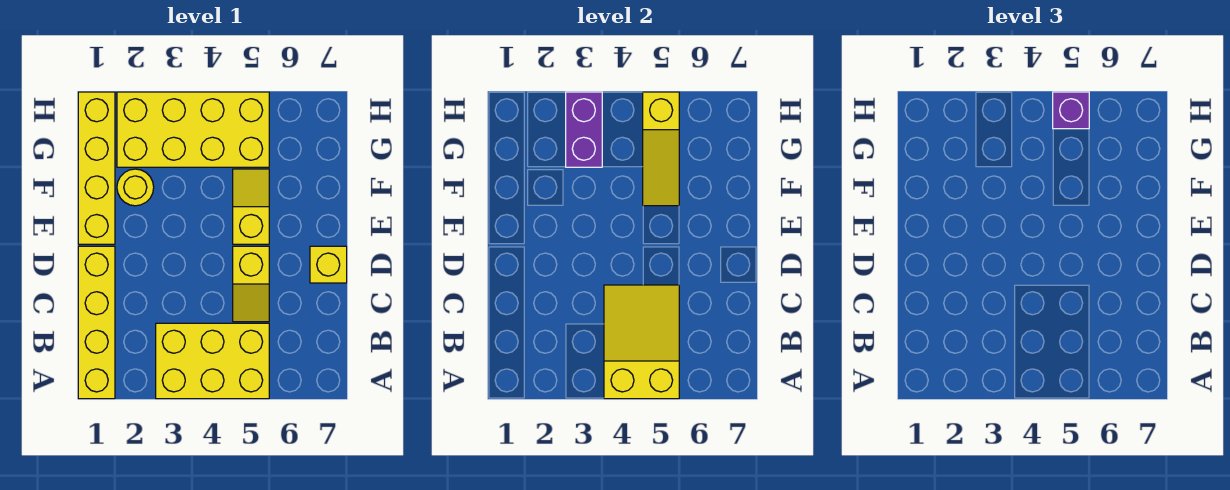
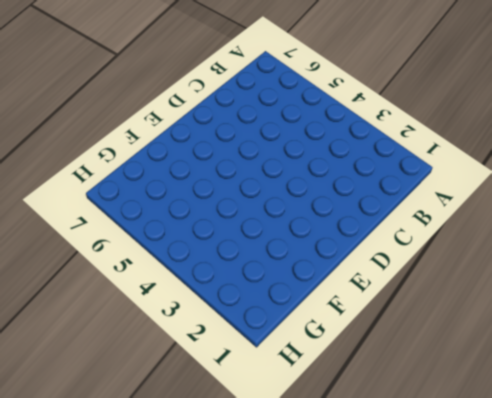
none -> yellow 1x4 brick [78,246,115,399]
none -> yellow 2x3 brick [156,323,269,399]
none -> yellow 1x2 slope [233,246,269,322]

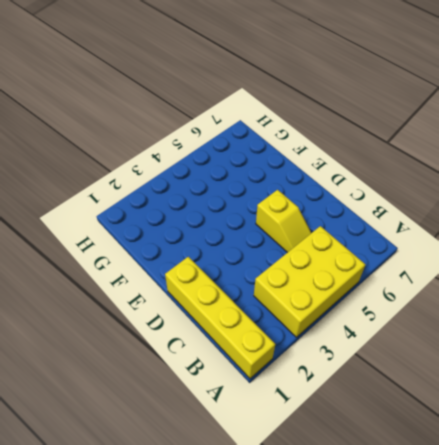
none -> yellow 1x1 brick [310,246,347,283]
none -> yellow 1x4 brick [78,92,115,244]
none -> yellow 1x2 slope [233,169,269,244]

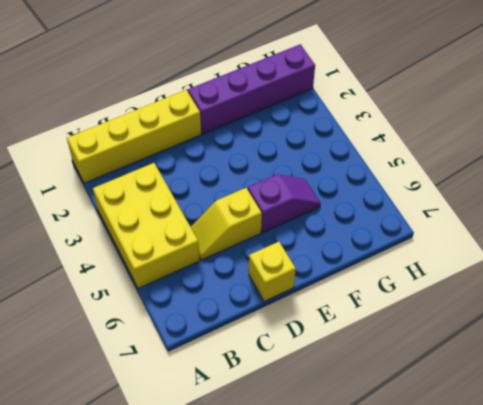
purple 1x4 brick [188,44,315,134] -> yellow 1x4 brick [78,92,115,244]
purple 1x2 slope [248,174,321,233] -> yellow 1x2 slope [233,169,269,244]
none -> yellow 1x1 round brick [117,169,154,206]
none -> yellow 2x4 brick [117,92,269,167]
none -> yellow 2x3 slope [604,285,679,399]

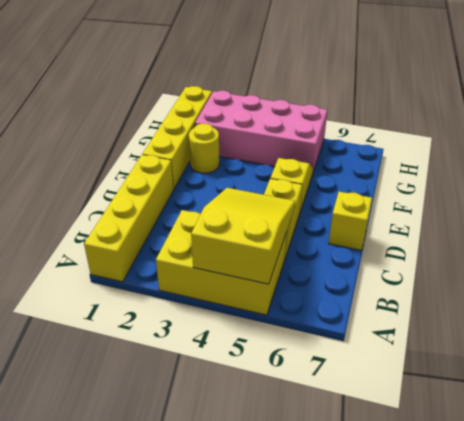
pink 2x4 brick [195,91,327,172] -> yellow 2x4 brick [117,92,269,167]
none -> yellow 1x3 slope [643,92,679,206]
none -> purple 1x2 brick [566,92,602,167]
none -> purple 1x1 brick [1053,92,1089,129]

